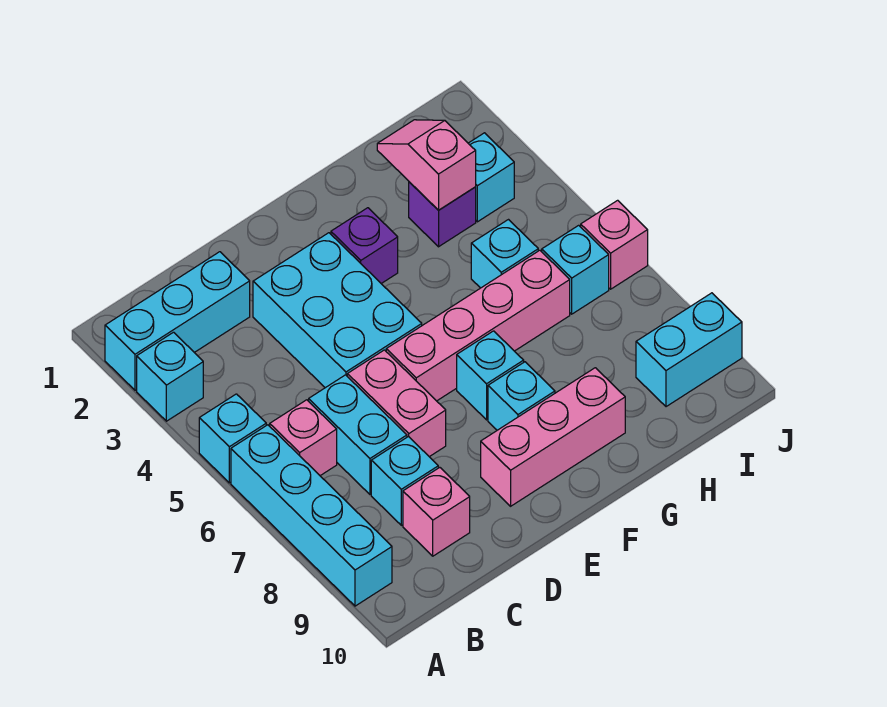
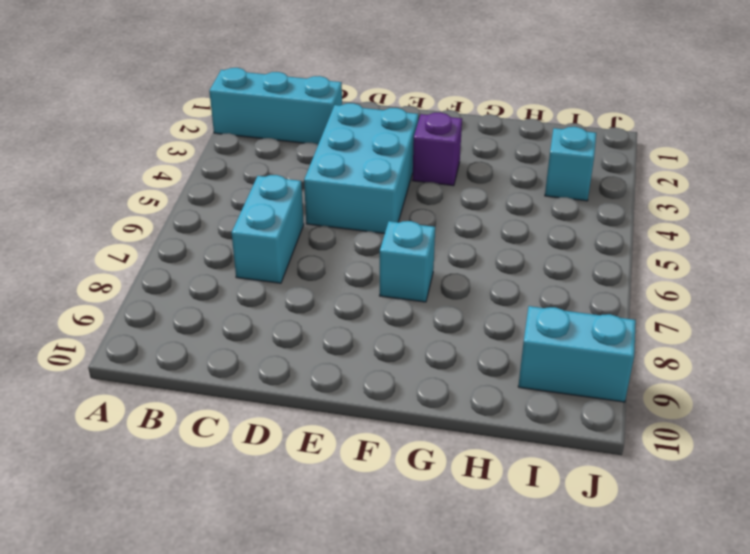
none -> cyan 1x1 brick [137,332,203,421]
none -> cyan 1x1 brick [199,394,266,483]
none -> cyan 1x4 brick [231,425,392,606]

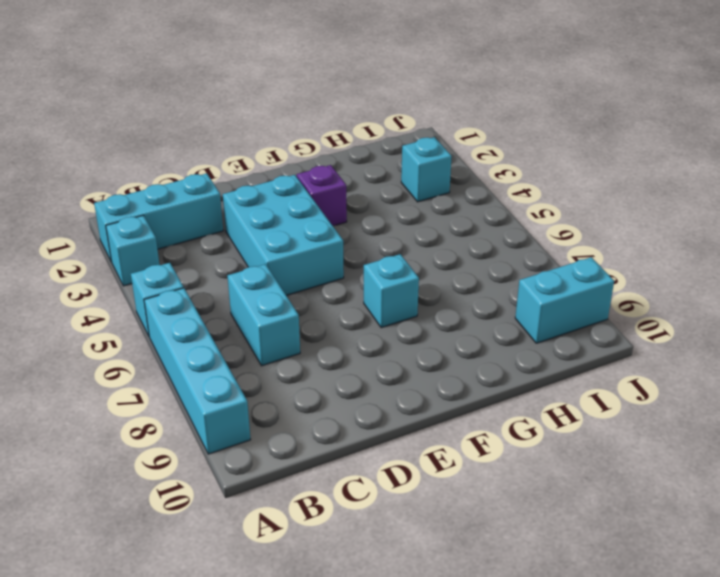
none -> pink 1x1 brick [270,400,337,476]
none -> cyan 1x1 brick [371,436,438,525]
none -> pink 1x1 brick [403,467,470,556]

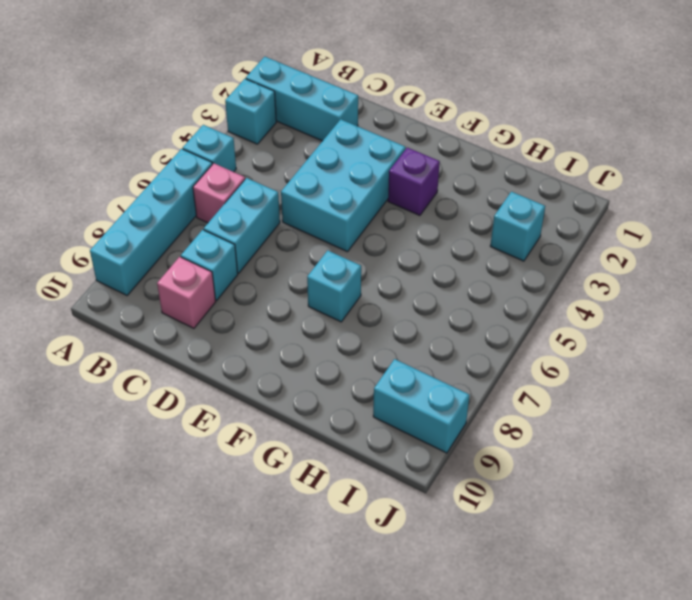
none -> pink 1x2 brick [347,350,446,457]
none -> pink 1x4 brick [386,250,570,401]
none -> pink 1x3 brick [481,368,625,506]

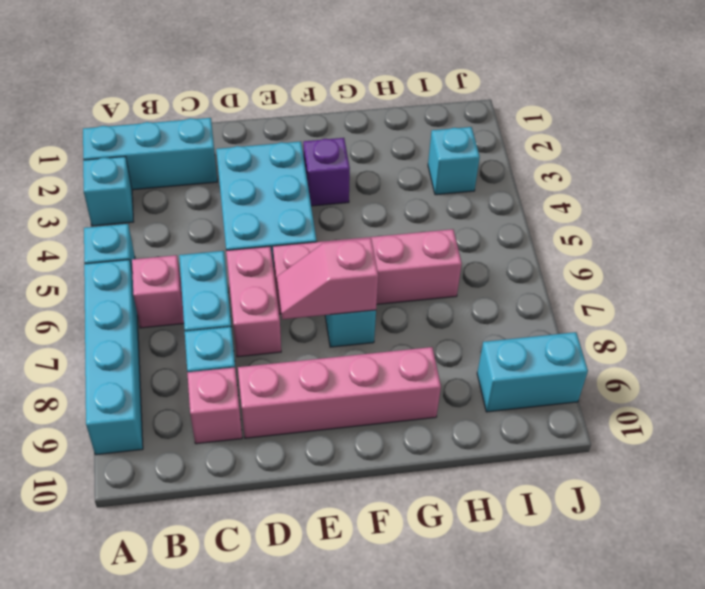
pink 1x4 brick [238,347,441,438] -> pink 1x3 brick [481,368,625,506]
pink 1x2 slope [277,238,378,319] -> pink 1x2 slope turned to [377,120,476,210]
none -> cyan 1x1 brick [488,362,555,430]
none -> purple 1x1 brick [409,182,476,247]
none -> cyan 1x1 brick [471,220,538,288]

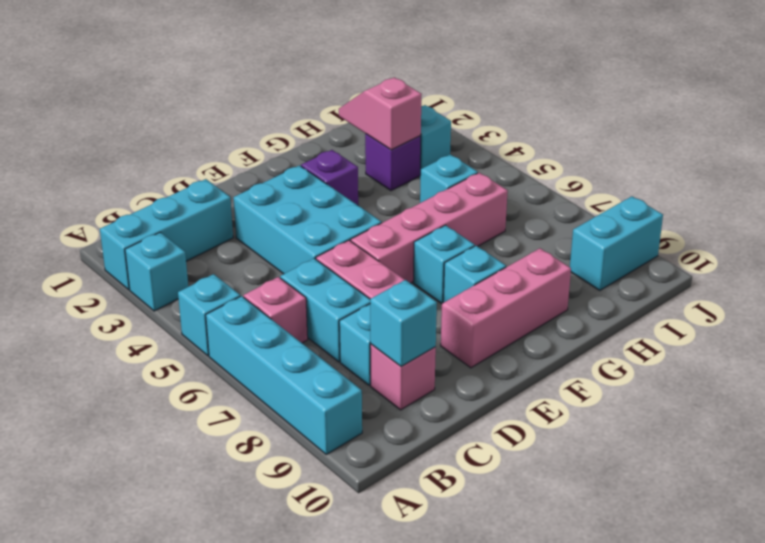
cyan 1x1 brick [370,280,437,366] -> cyan 1x1 brick moved to [542,225,609,314]
none -> pink 1x1 brick [581,200,648,289]

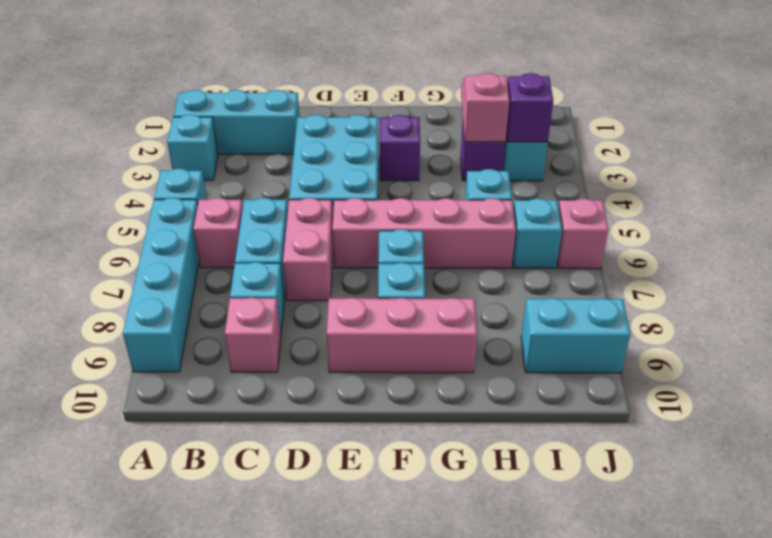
purple 1x1 brick [506,73,553,142] -> none

